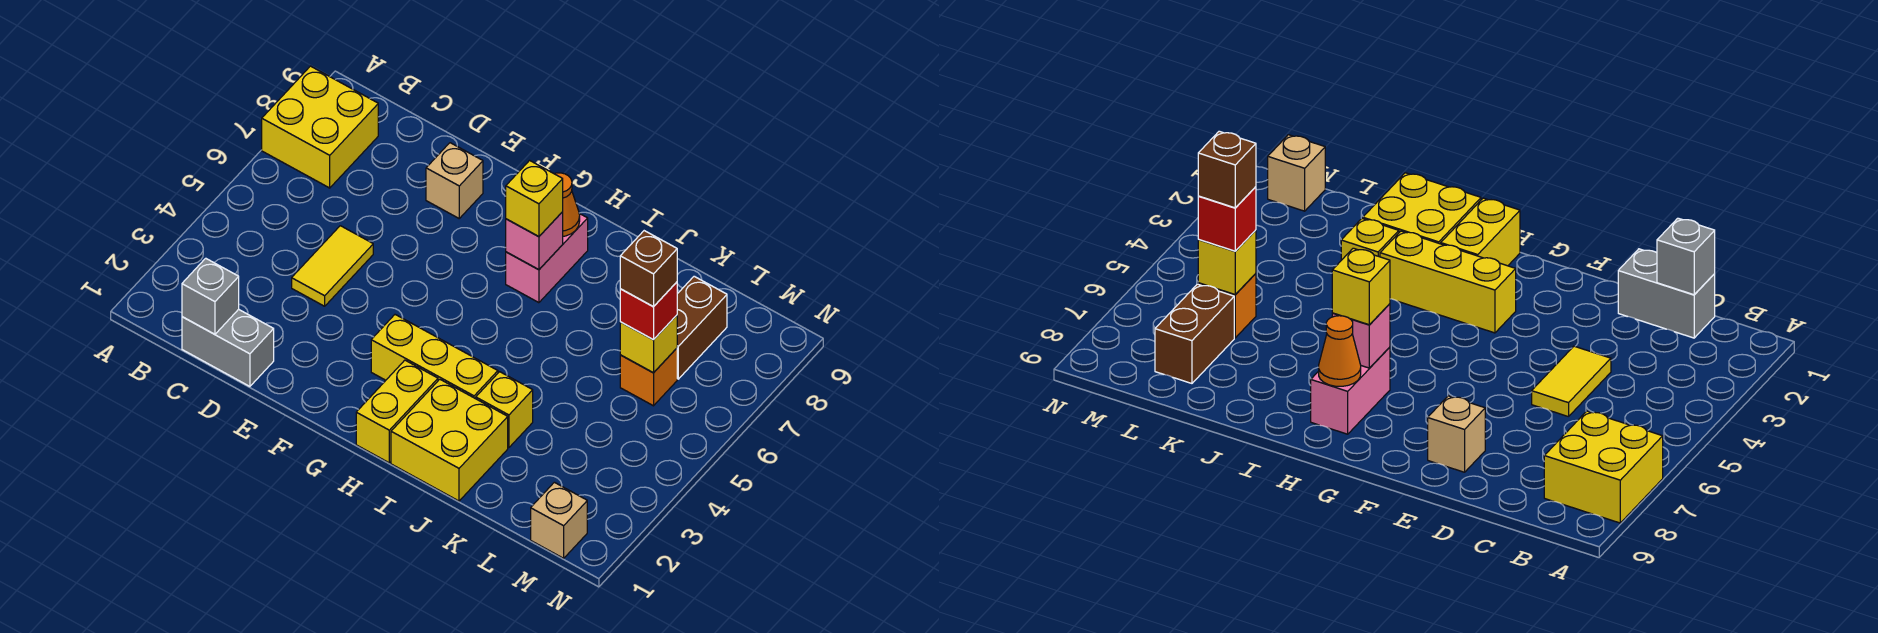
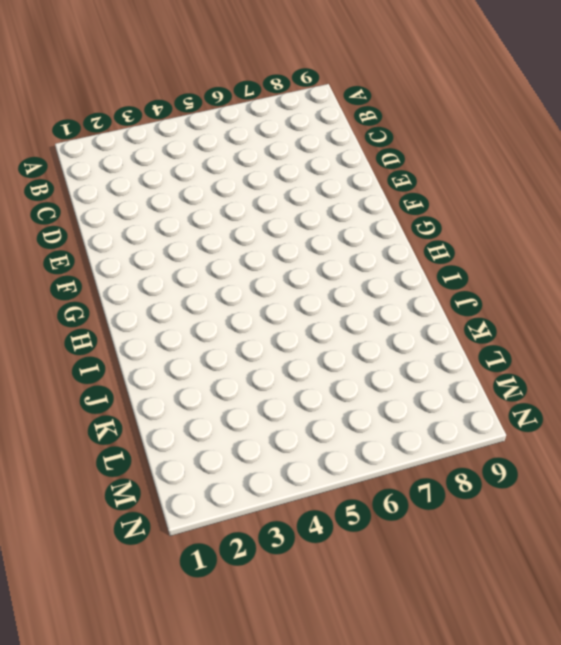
none -> yellow 2x2 brick [262,66,378,188]
none -> grey 1x2 brick [182,309,274,386]
none -> yellow 1x2 tile [292,226,373,306]

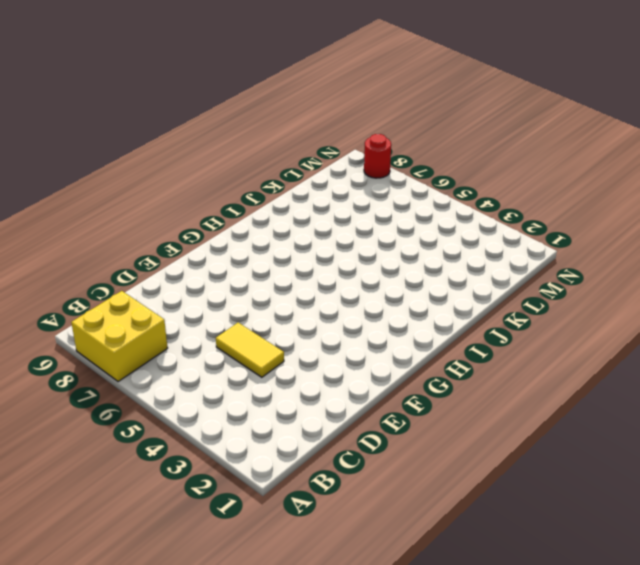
red 1x1 round brick [364,134,391,178] -> none
none -> grey 1x2 brick [182,309,274,386]
none -> tan 1x1 brick [426,143,483,218]
none -> yellow 1x3 brick [371,315,498,399]

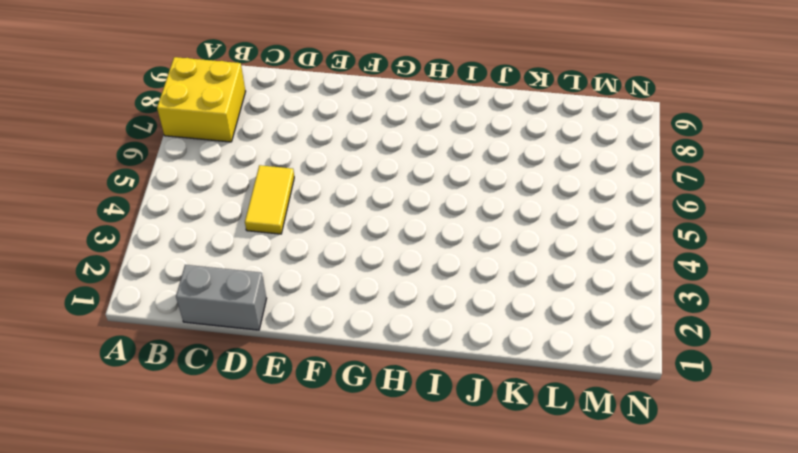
none -> tan 1x1 brick [426,143,483,218]
none -> yellow 1x3 brick [371,315,498,399]
none -> yellow 1x2 brick [356,360,438,463]

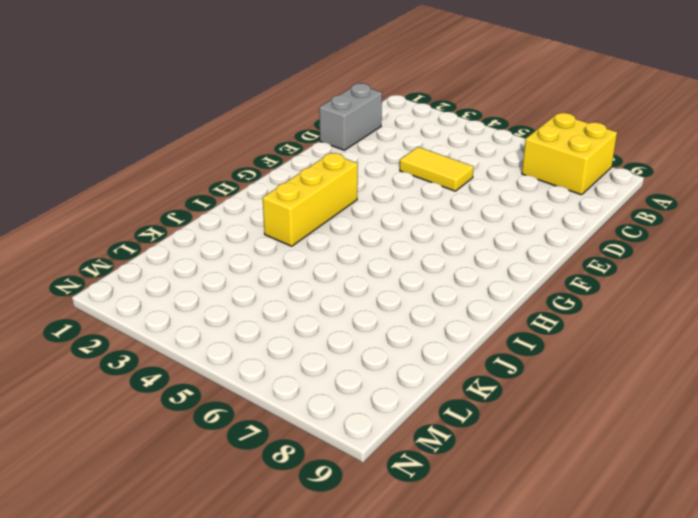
none -> tan 1x1 brick [426,143,483,218]
none -> yellow 1x2 brick [356,360,438,463]
none -> pink 1x2 brick [506,213,588,303]

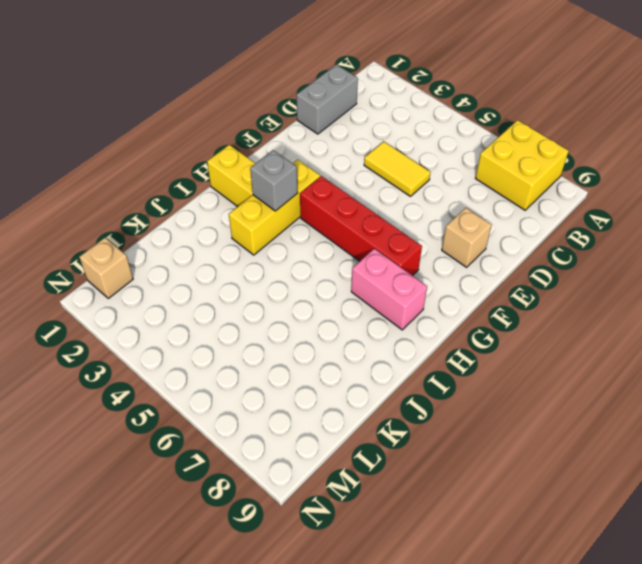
red 1x4 brick [300,176,422,276] -> none
grey 1x1 brick [250,150,298,211] -> grey 1x1 brick moved to [182,258,239,334]
none -> yellow 2x2 brick [391,379,508,501]
none -> yellow 1x1 brick [476,372,533,448]
none -> orange 1x1 brick [620,348,677,406]

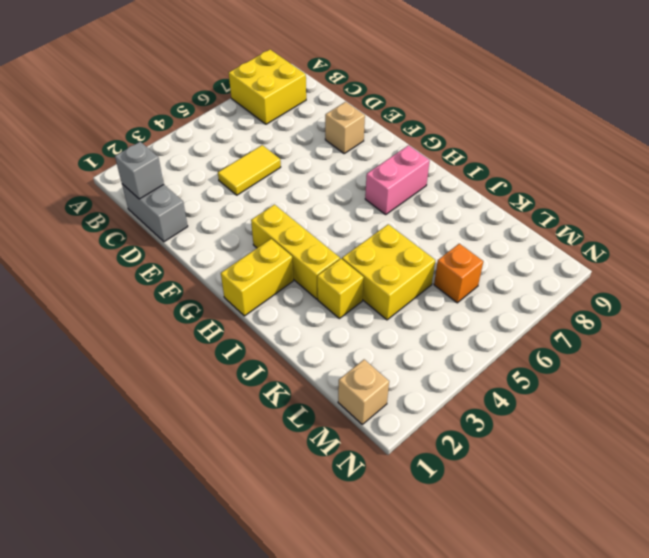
yellow 2x2 brick [342,224,435,320] -> yellow 2x2 brick moved to [391,379,508,501]
none -> brown 1x2 brick [677,276,727,379]
none -> pink 1x1 brick [506,212,563,270]
none -> orange 1x1 cone [555,173,580,236]

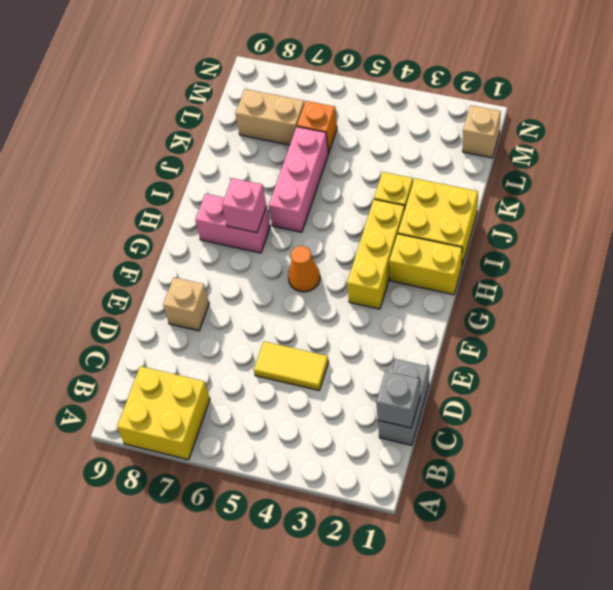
orange 1x1 cone [288,246,320,292] -> orange 1x1 cone moved to [555,173,580,236]
pink 1x3 brick [269,127,328,232] -> none
tan 1x2 brick [235,89,304,145] -> brown 1x2 brick [677,276,727,379]
none -> yellow 1x1 brick [620,315,677,373]
none -> yellow 1x1 brick [506,161,563,237]
none -> red 1x1 brick [620,282,677,340]

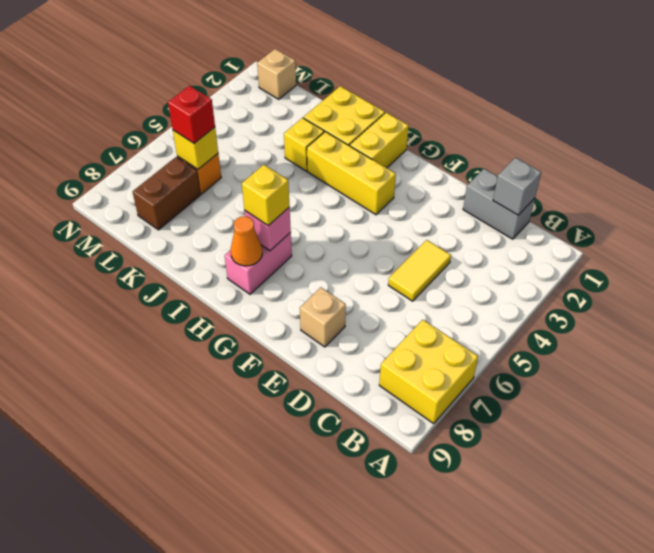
none -> brown 1x1 brick [620,231,677,307]

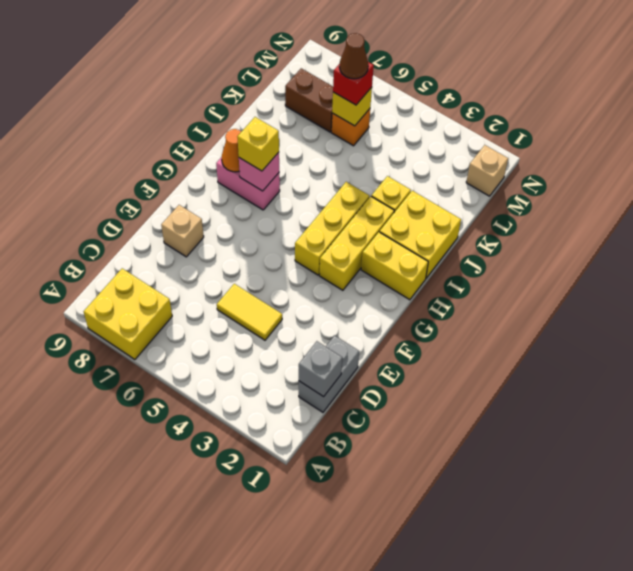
yellow 1x3 brick [295,182,369,275] -> none
brown 1x1 cone [339,33,368,79] -> brown 1x1 brick [620,231,677,307]

